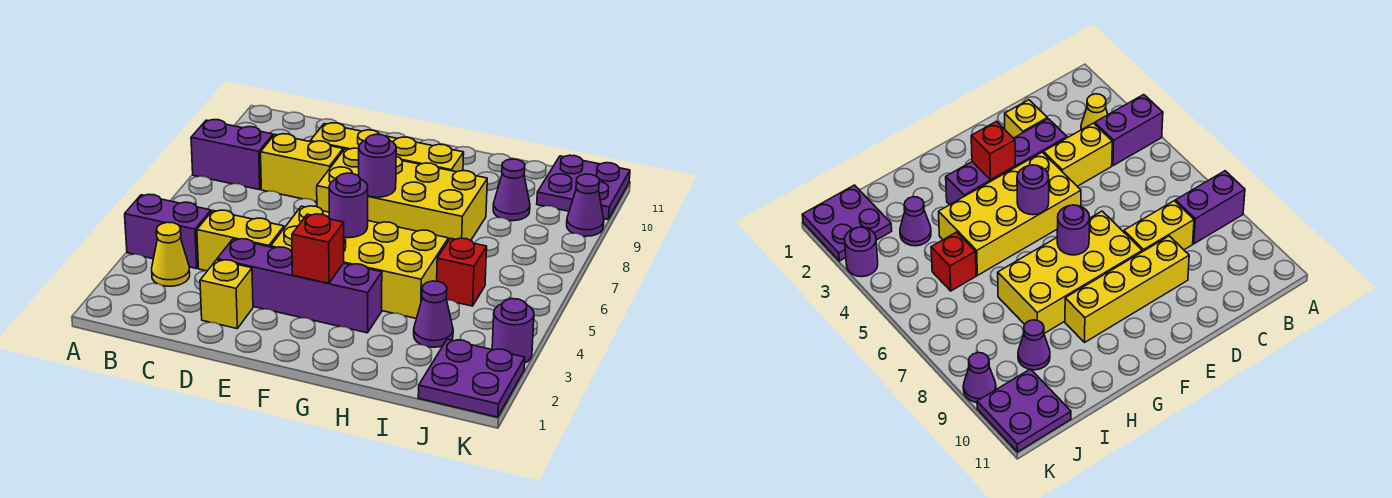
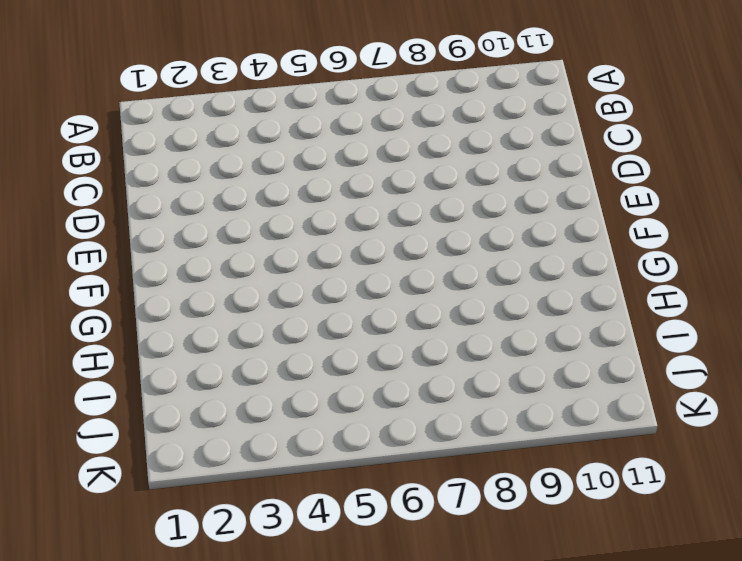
none -> purple 1x2 brick [125,194,211,269]
none -> purple 1x2 brick [191,120,273,190]
none -> yellow 1x1 cone [152,222,190,286]

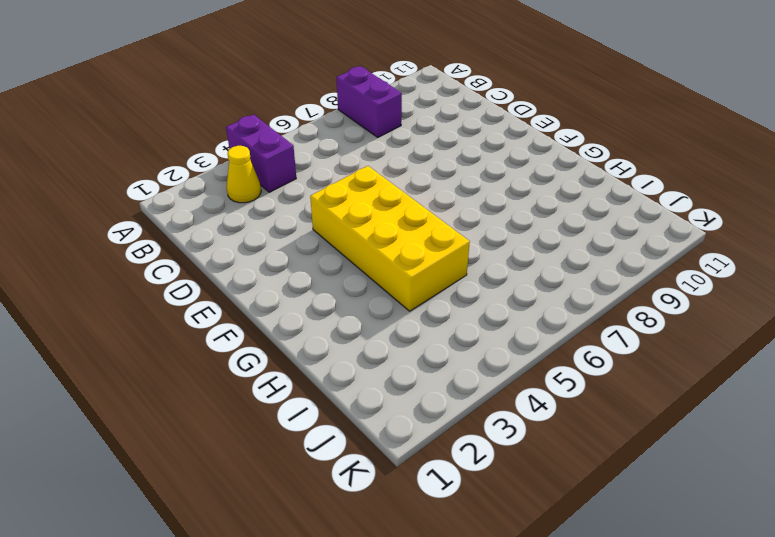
none -> yellow 1x2 brick [197,210,284,271]
none -> yellow 1x2 brick [261,134,343,202]
none -> yellow 1x1 brick [200,260,253,329]

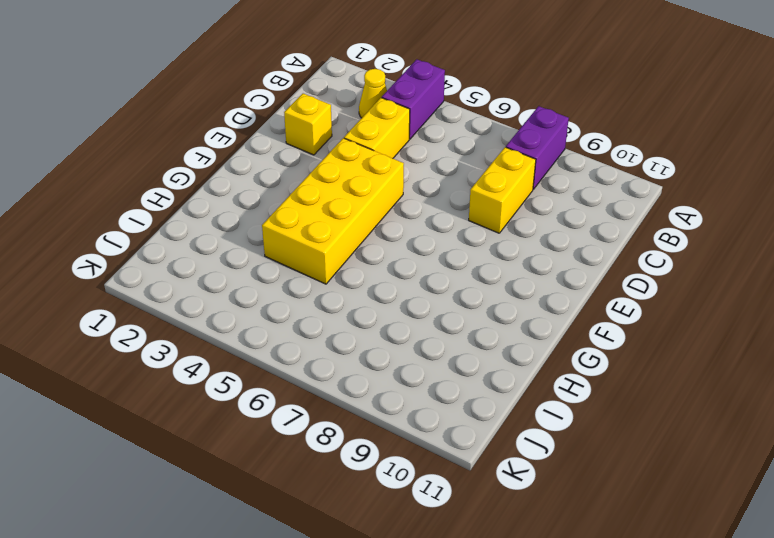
none -> purple 1x4 brick [217,239,382,333]
none -> yellow 1x4 brick [310,123,464,172]
none -> yellow 2x4 brick [317,148,487,241]

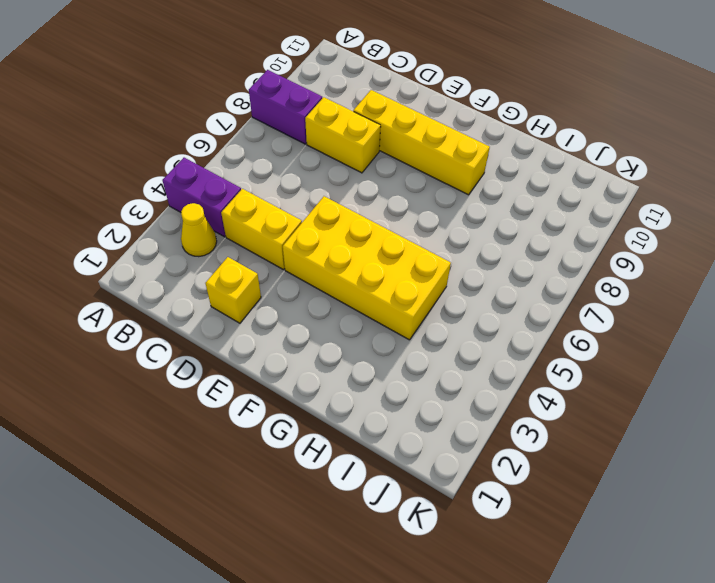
none -> purple 1x4 brick [217,239,382,333]
none -> yellow 2x4 brick [317,148,487,241]
none -> purple 1x1 cone [414,281,453,347]

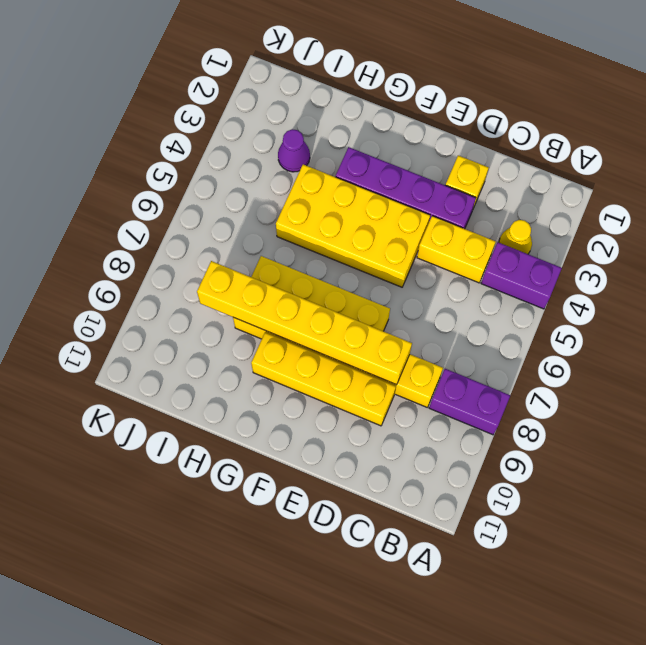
yellow 1x6 brick [197,261,412,385] -> none
none -> red 1x1 brick [437,238,487,306]
none -> purple 1x1 cone [493,159,530,221]
none -> purple 2x2 plate [418,339,525,417]

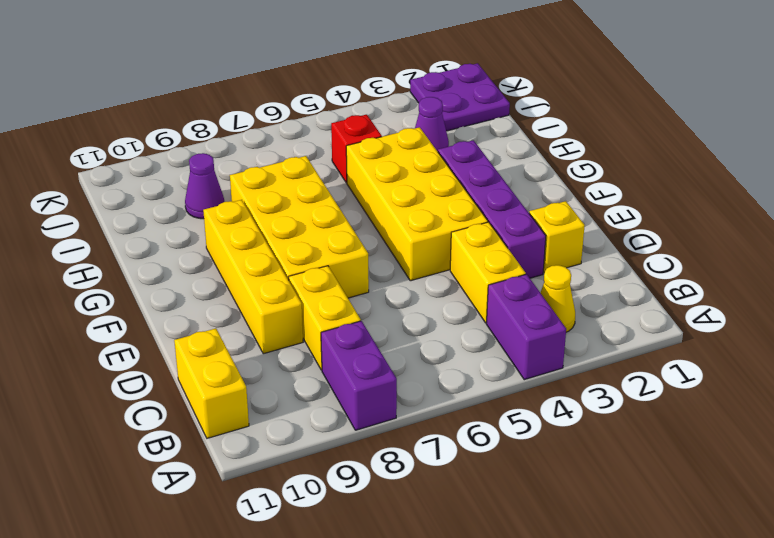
yellow 1x2 brick [174,328,249,438] -> none
none -> purple 2x2 plate [537,155,630,219]
none -> purple 1x1 round brick [492,299,534,363]
none -> purple 1x1 cone [567,174,604,236]

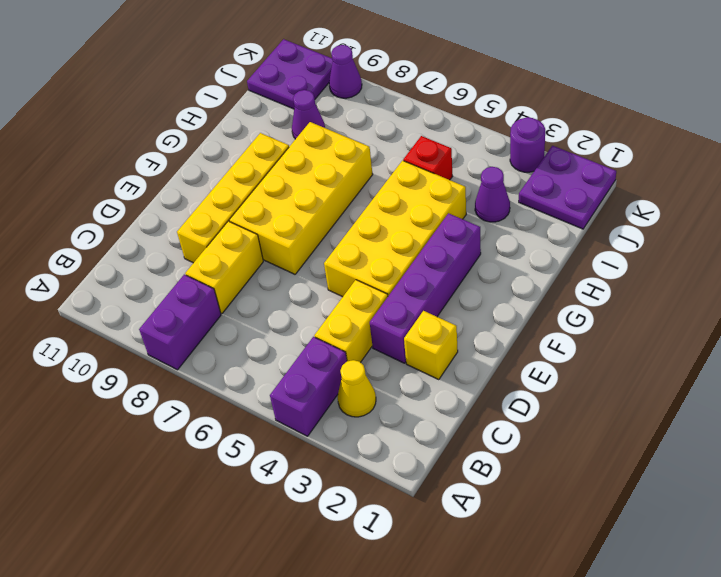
none -> red 1x1 brick [292,214,344,283]
none -> purple 1x1 round brick [329,173,368,238]
none -> purple 1x1 round brick [359,134,396,197]

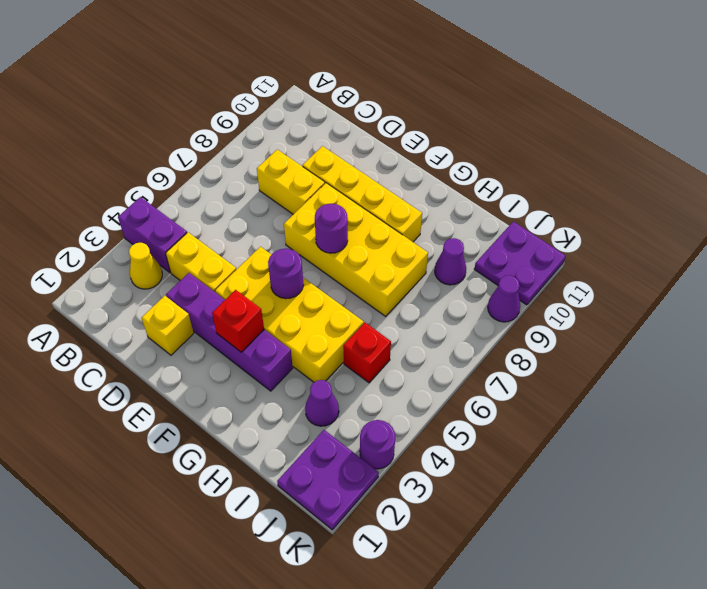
none -> purple 1x2 brick [191,120,273,190]

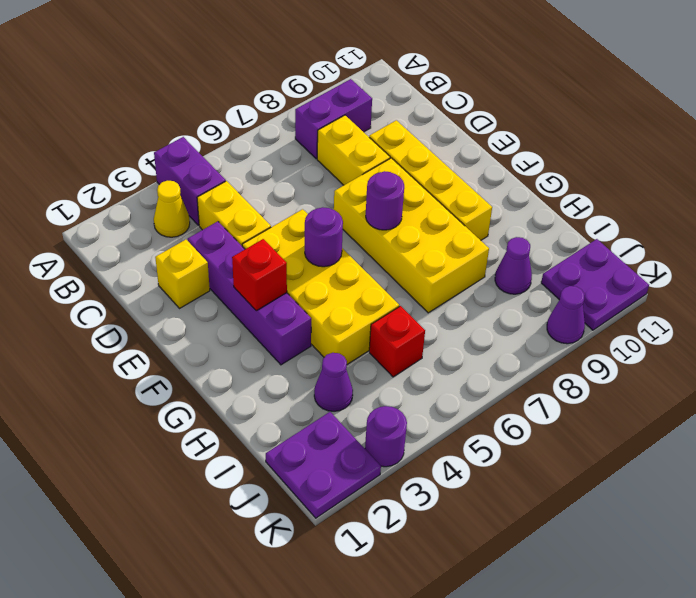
purple 1x2 brick [295,79,372,159] -> purple 1x2 brick turned to [191,120,273,190]

